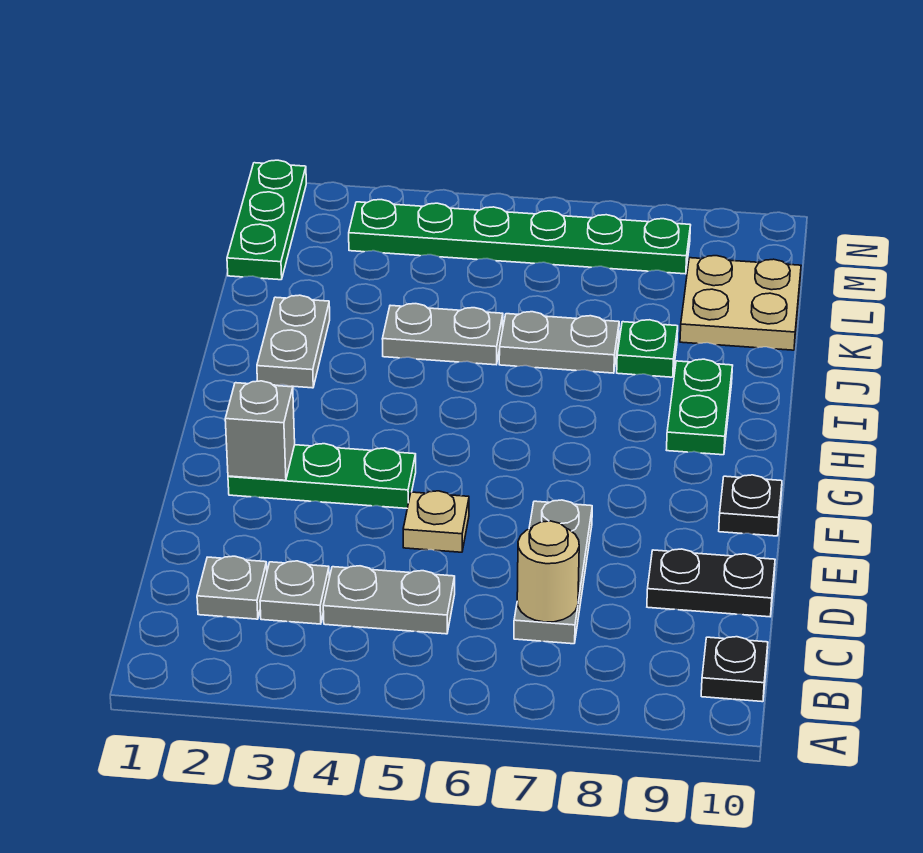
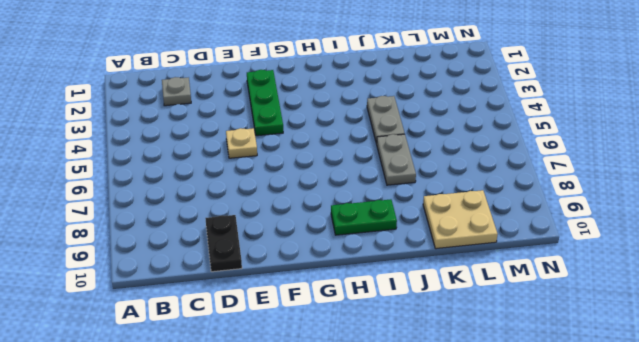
none -> black 1x1 plate [701,637,768,702]
none -> grey 1x1 plate [260,561,329,624]
none -> grey 1x2 plate [323,566,455,634]

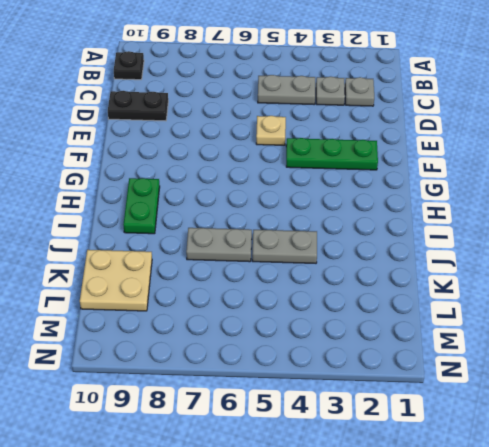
none -> grey 1x3 plate [514,500,592,644]
none -> black 1x1 plate [719,475,782,536]
none -> grey 1x2 plate [257,295,330,388]

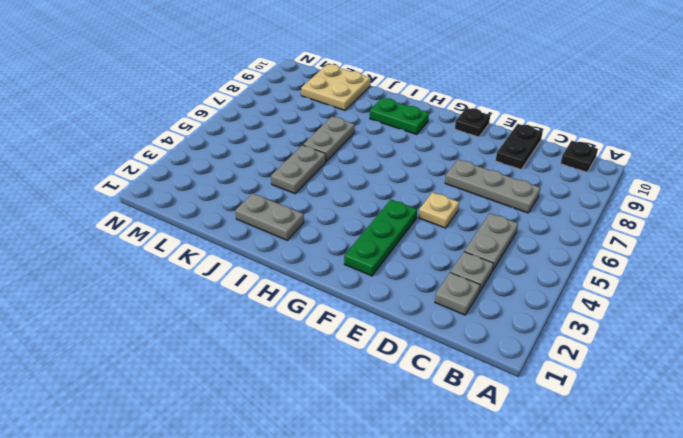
none -> green 1x1 plate [617,320,678,377]
none -> green 1x3 plate [227,160,306,280]
none -> green 1x6 plate [349,200,691,274]

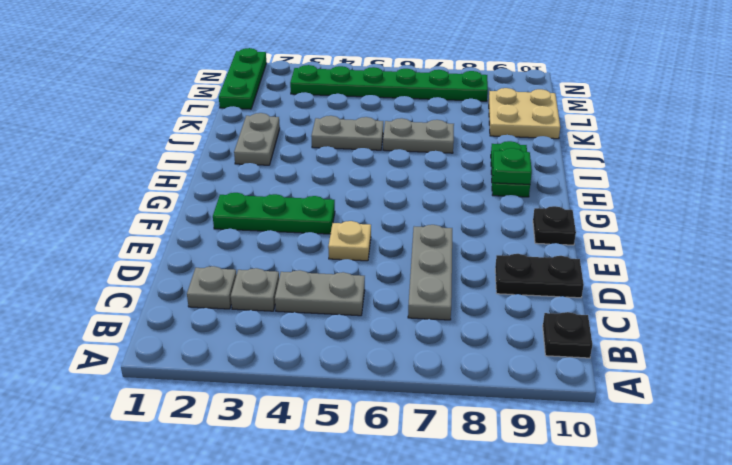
green 1x1 plate [493,148,532,184] -> green 1x1 plate moved to [617,320,678,377]
none -> tan 1x1 round brick [517,521,579,622]
none -> grey 1x1 brick [225,381,295,480]

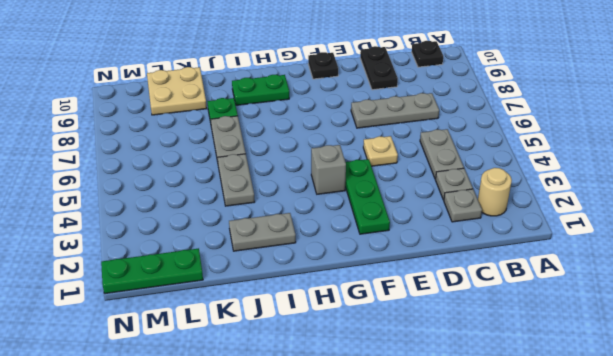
tan 1x1 round brick [478,168,512,216] -> tan 1x1 round brick moved to [517,521,579,622]
grey 1x1 brick [311,145,346,194] -> grey 1x1 brick moved to [225,381,295,480]
none -> green 1x6 plate [349,200,691,274]

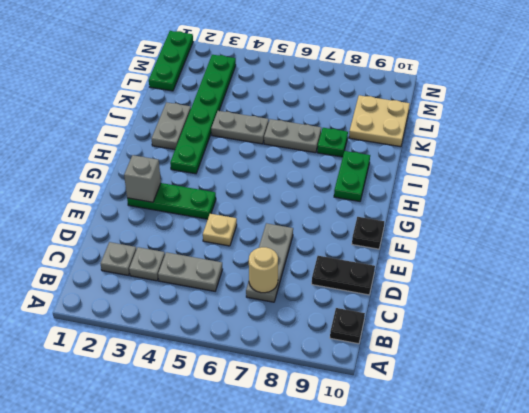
green 1x6 plate [170,55,236,174] -> green 1x6 plate turned to [349,200,691,274]

